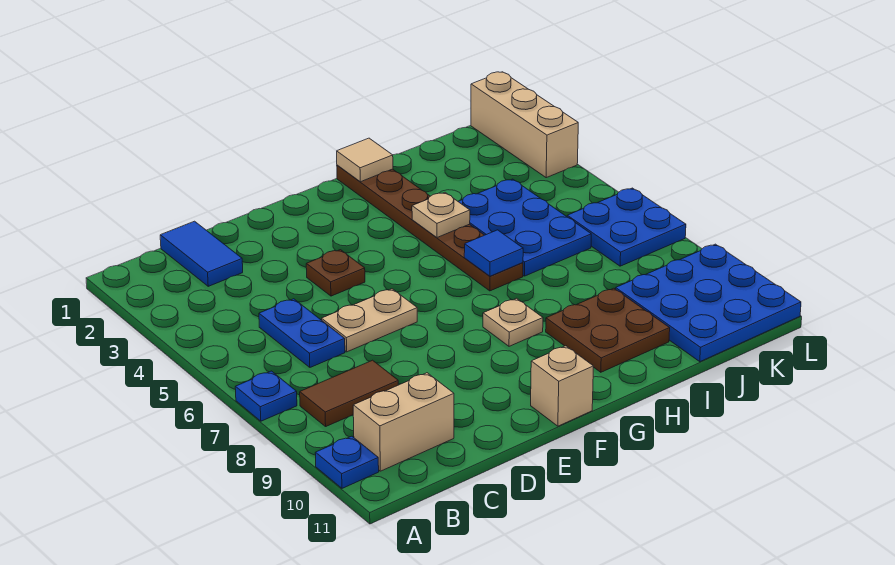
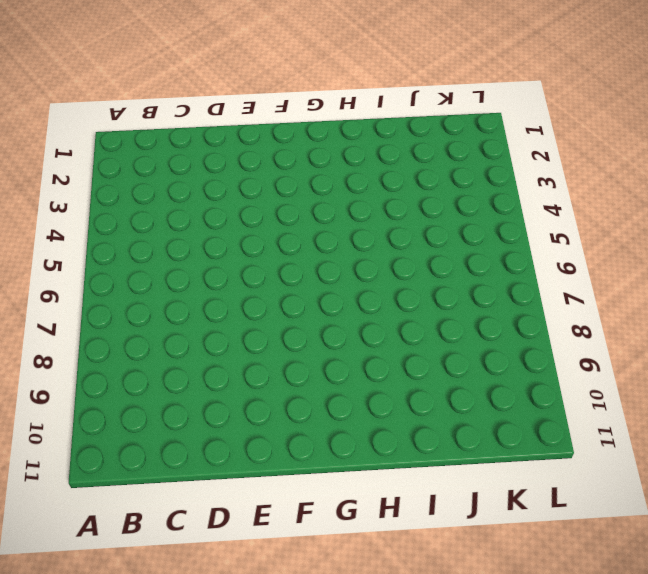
none -> blue 1x1 plate [235,371,297,421]
none -> blue 1x1 plate [315,436,379,488]
none -> brown 1x2 tile [300,360,398,426]

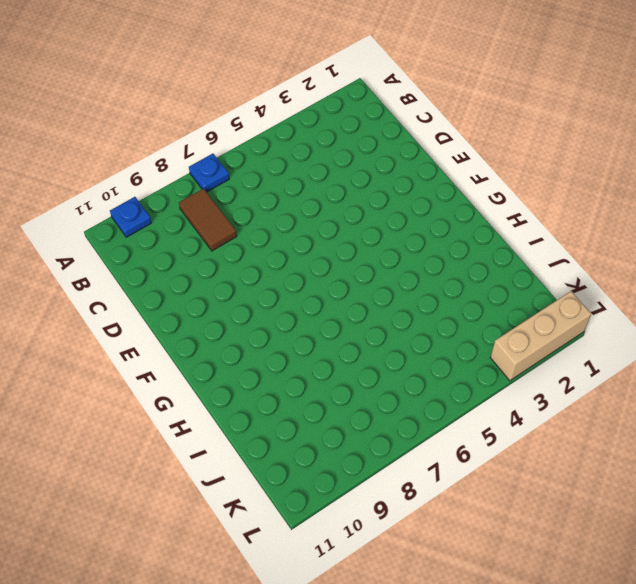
none -> tan 1x2 brick [353,373,454,471]
none -> blue 1x2 tile [160,221,243,286]
none -> blue 1x2 plate [259,299,345,367]

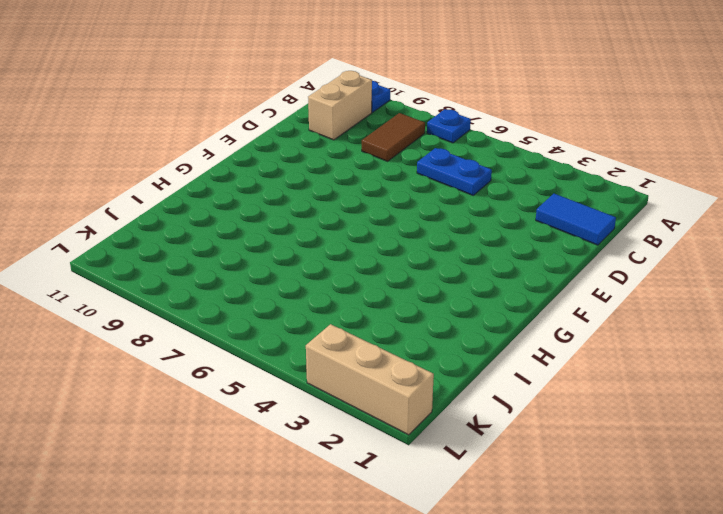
none -> tan 1x2 plate [322,289,417,352]
none -> brown 1x1 plate [306,250,365,296]
none -> tan 1x1 brick [531,346,594,426]

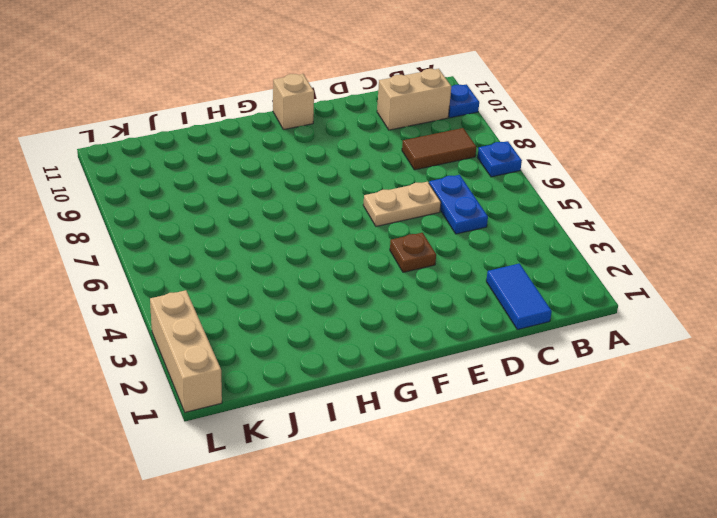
none -> tan 1x1 plate [483,298,543,346]
none -> brown 1x6 plate [337,165,523,291]
none -> brown 2x2 plate [546,288,670,372]

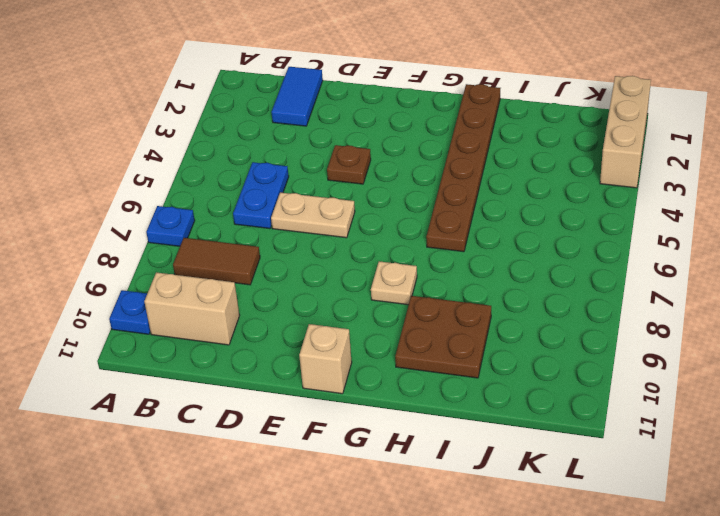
none -> blue 2x3 plate [458,179,591,276]
none -> blue 3x3 plate [616,244,801,362]
none -> blue 2x2 plate [567,188,686,266]

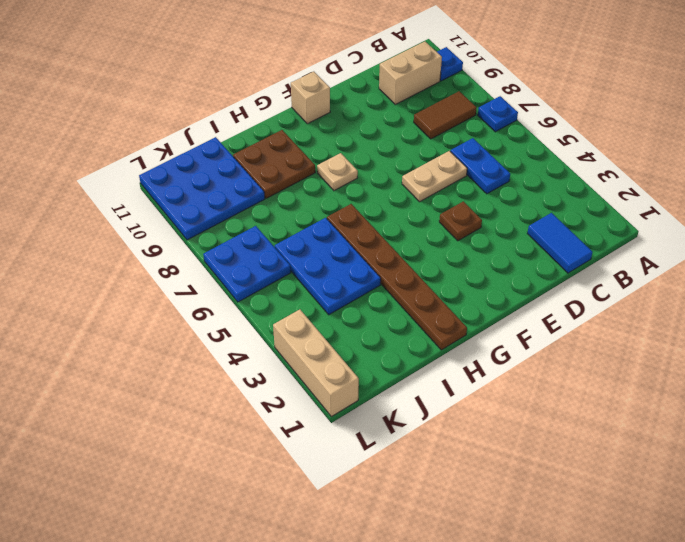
none -> tan 1x1 tile [337,138,393,182]
none -> tan 1x1 plate [412,193,470,237]
none -> blue 1x1 tile [464,230,523,276]

